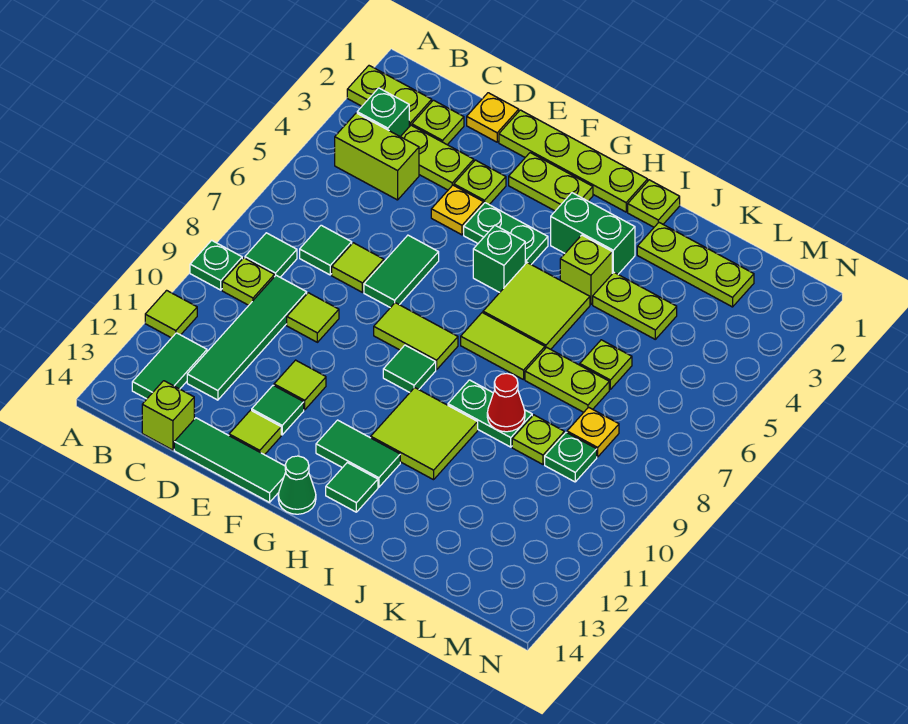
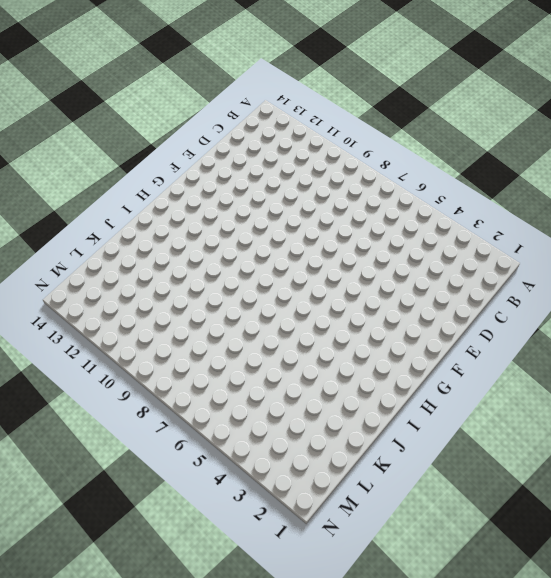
none -> lime 1x2 plate [347,66,432,127]
none -> green 1x1 plate [190,240,242,290]
none -> lime 1x1 tile [145,290,197,338]
none -> green 1x1 brick [357,88,409,137]

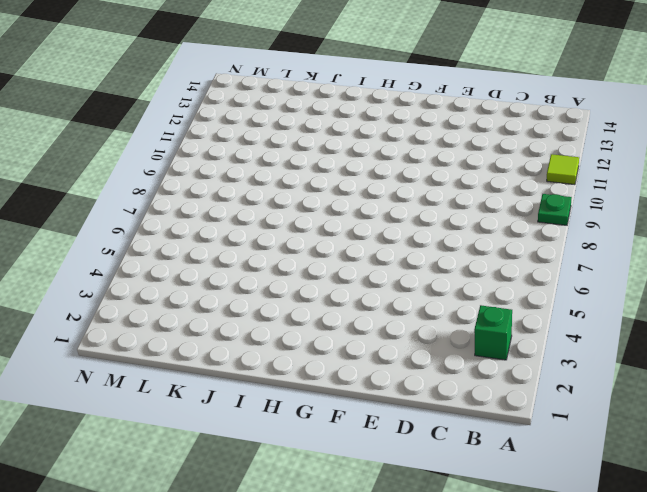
none -> lime 1x2 plate [347,66,432,127]
none -> lime 1x2 brick [335,113,419,200]
none -> green 1x1 tile [245,233,297,277]
none -> lime 1x1 plate [222,258,274,305]

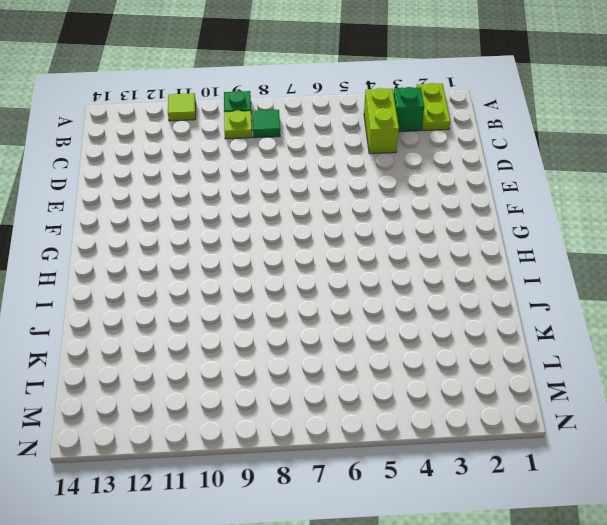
none -> green 1x2 tile [132,333,207,399]
none -> lime 1x1 plate [412,100,464,145]
none -> lime 1x2 plate [401,125,474,190]
none -> green 1x1 tile [300,225,352,275]

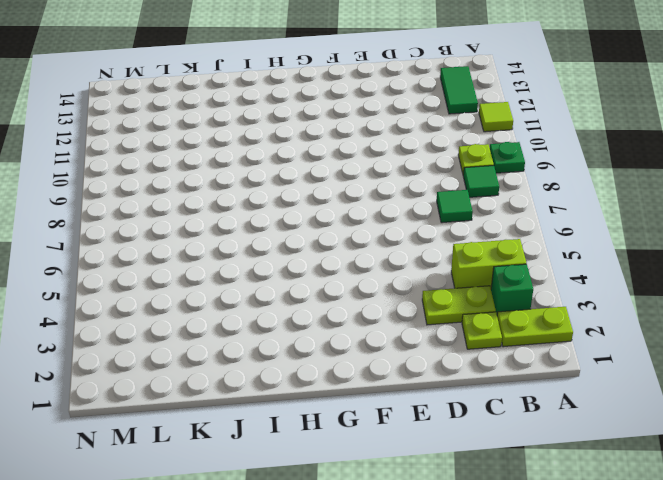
none -> green 1x4 tile [187,275,307,400]
none -> lime 1x1 brick [142,381,194,450]
none -> yellow 1x1 plate [467,93,519,142]
none -> lime 1x1 tile [332,243,384,292]

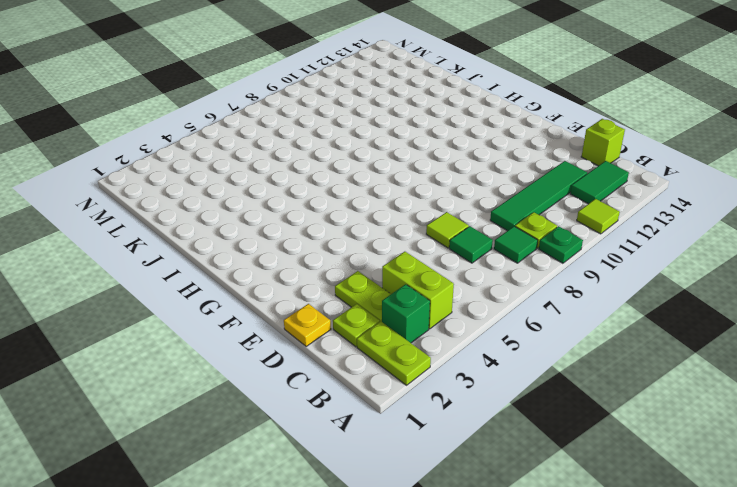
none -> lime 1x1 tile [287,293,339,342]
none -> green 1x3 tile [174,418,286,502]
none -> lime 1x4 plate [499,110,648,212]
none -> lime 1x1 plate [454,160,506,205]

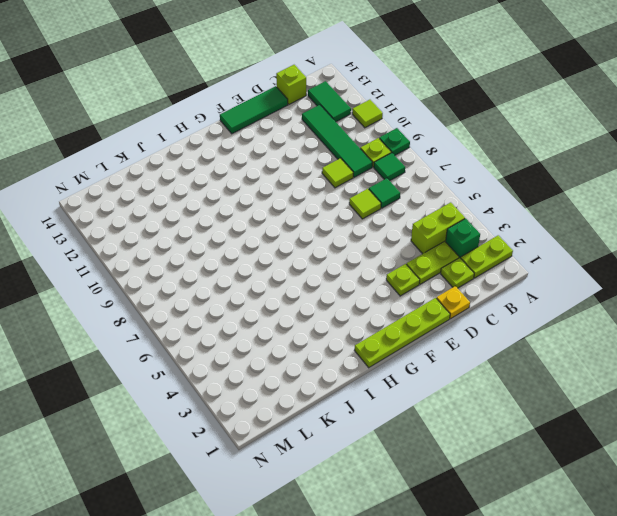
none -> yellow 1x1 plate [431,185,483,235]
none -> green 1x2 tile [364,235,439,308]
none -> lime 1x1 tile [274,360,326,410]
none -> green 1x1 tile [252,385,304,435]

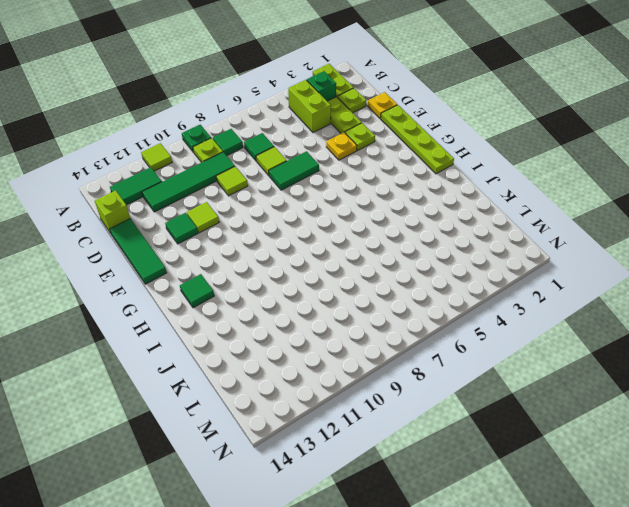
none -> lime 1x1 tile [229,410,281,455]
none -> lime 1x2 plate [509,153,593,211]
none -> green 1x2 plate [464,203,548,264]
none -> lime 1x2 tile [374,303,458,370]

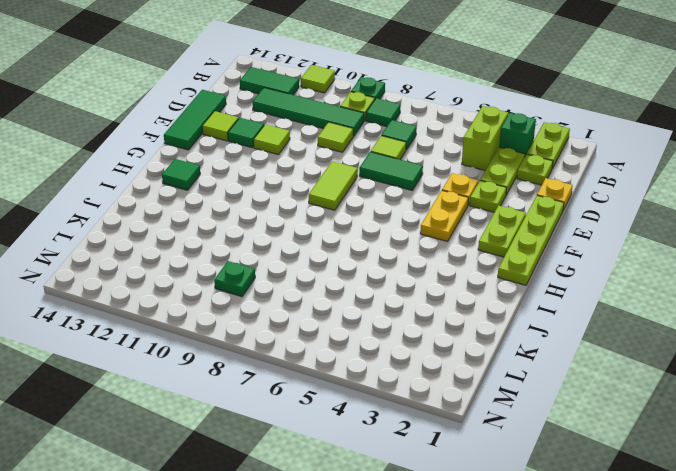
yellow 1x2 plate [420,191,468,242] -> green 1x2 plate [464,203,548,264]
none -> lime 1x1 brick [142,381,194,450]
none -> green 1x1 brick [473,225,525,292]
none -> green 1x1 tile [383,345,436,392]
none -> green 1x2 tile [316,420,400,487]

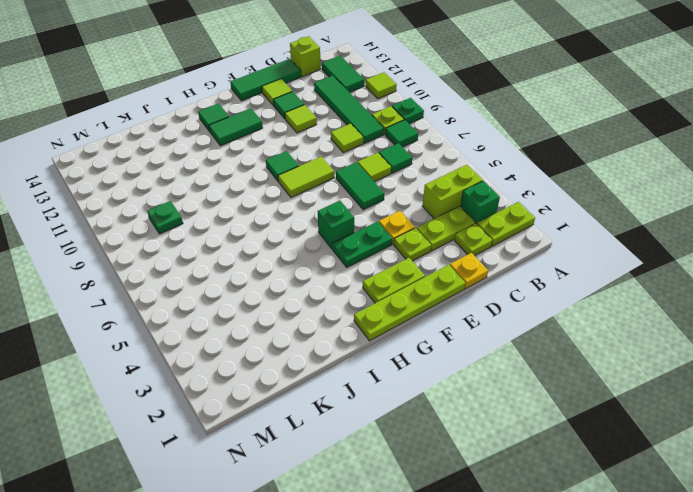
none -> green 1x1 cone [278,456,316,514]
none -> green 1x2 brick [551,193,635,274]
none -> lime 2x2 tile [483,263,590,349]
none -> lime 1x2 tile [461,313,545,380]

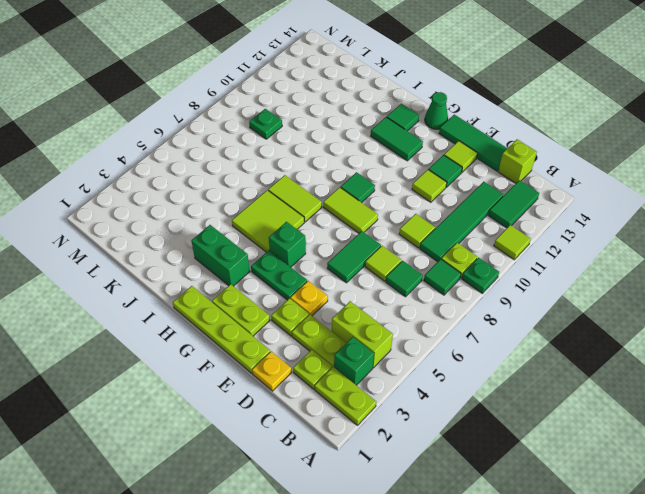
none -> lime 2x2 tile [371,388,478,480]
none -> lime 1x1 plate [628,180,680,227]
none -> lime 1x1 brick [560,235,612,305]
none -> green 1x2 plate [448,380,532,447]

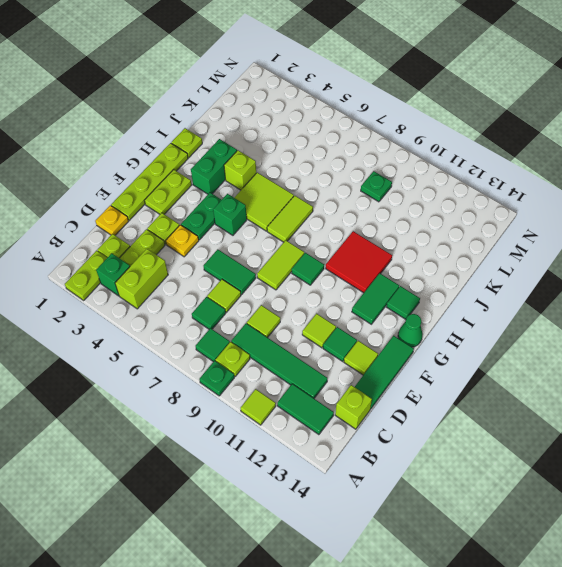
red 2x2 tile [326,231,392,293] -> lime 2x2 tile [371,388,478,480]
none -> green 1x2 plate [448,380,532,447]
none -> lime 1x3 plate [637,223,754,307]
none -> lime 1x2 plate [593,273,677,339]
none -> lime 1x2 plate [525,347,609,412]

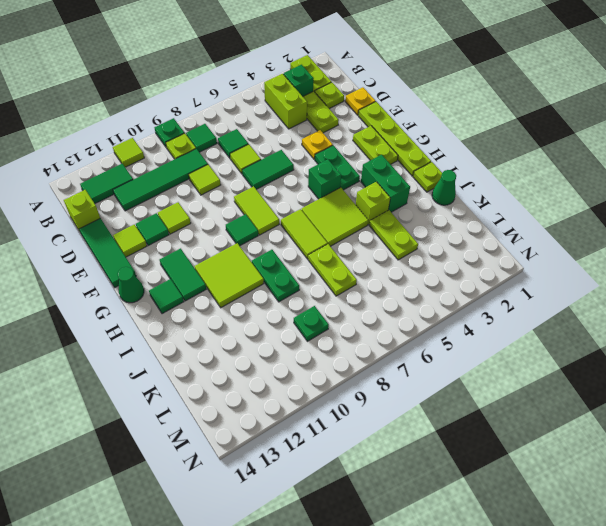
green 1x1 cone [432,170,456,205] -> none
none -> lime 1x1 plate [454,160,506,205]
none -> lime 1x3 plate [637,223,754,307]
none -> lime 1x1 plate [580,340,632,389]
none -> lime 1x1 plate [512,415,564,464]

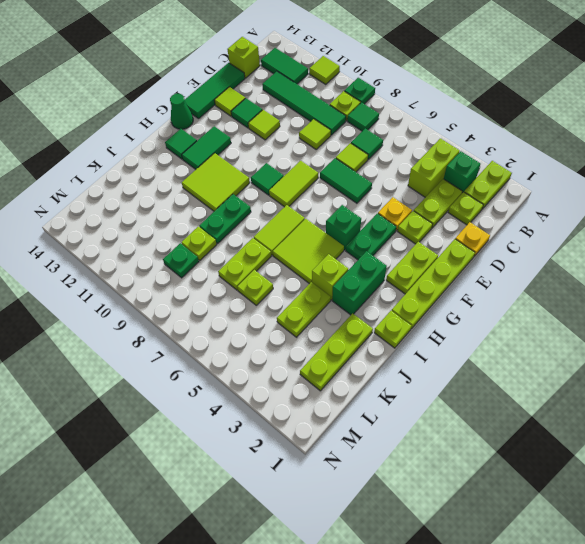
none -> yellow 1x1 plate [567,407,619,457]
none -> red 1x1 cone [487,374,525,432]

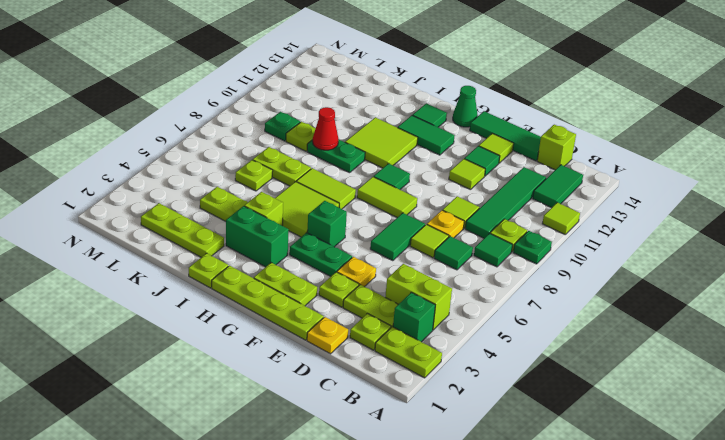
yellow 1x1 plate [427,210,464,238] -> yellow 1x1 plate moved to [567,407,619,457]

